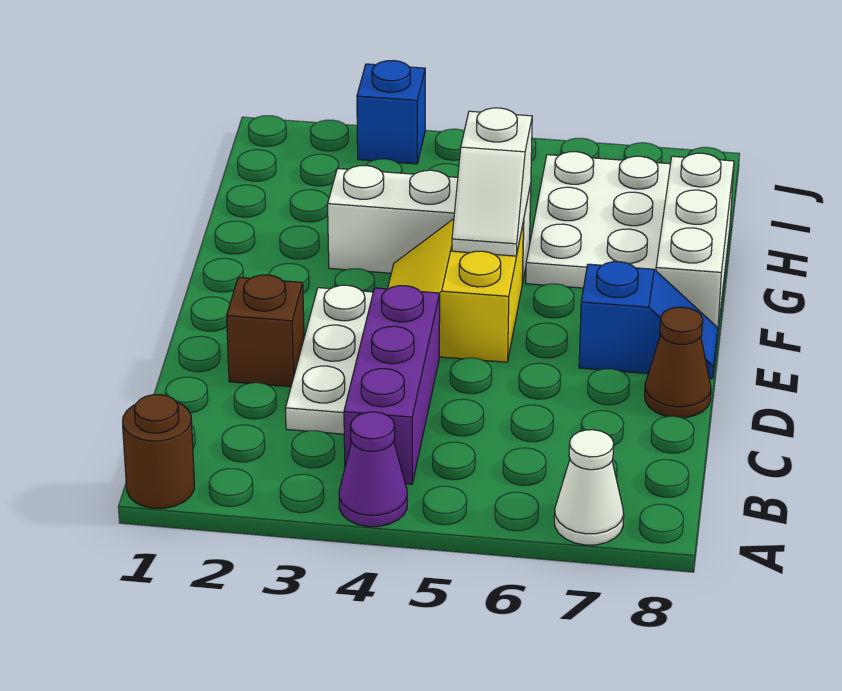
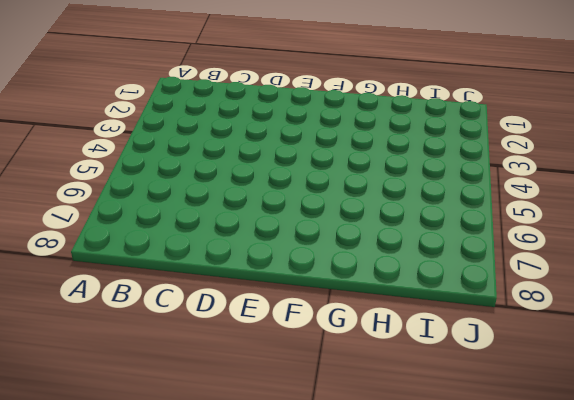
none -> brown 1x1 round brick [123,395,194,508]
none -> purple 1x1 cone [339,412,407,527]
none -> white 1x1 cone [554,430,624,545]

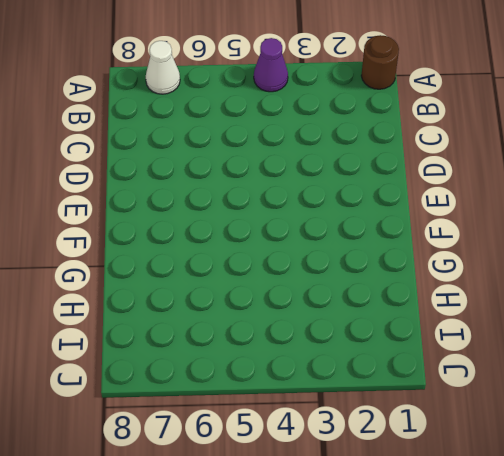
none -> purple 1x3 brick [344,286,440,484]
none -> white 1x3 plate [285,285,373,434]
none -> brown 1x1 brick [227,275,304,387]

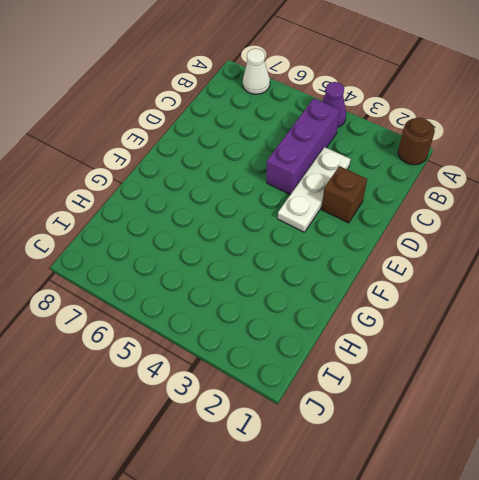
none -> brown 1x1 cone [645,307,711,418]
none -> yellow 2x2 slope [388,219,524,362]
none -> blue 1x2 slope [579,262,718,379]

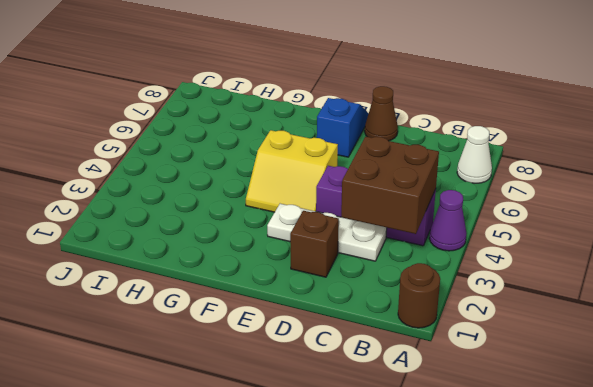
brown 2x2 brick [341,137,439,234] -> none
none -> white 1x3 brick [656,153,734,337]
none -> white 1x3 brick [328,166,531,283]
none -> white 2x3 plate [526,152,670,288]

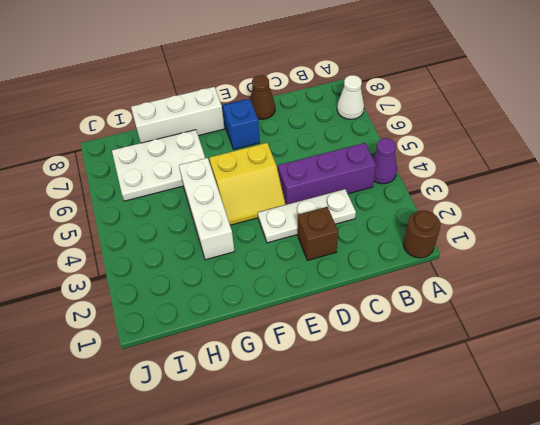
none -> blue 1x1 brick [357,61,425,164]
none -> white 1x2 slope [452,108,532,256]

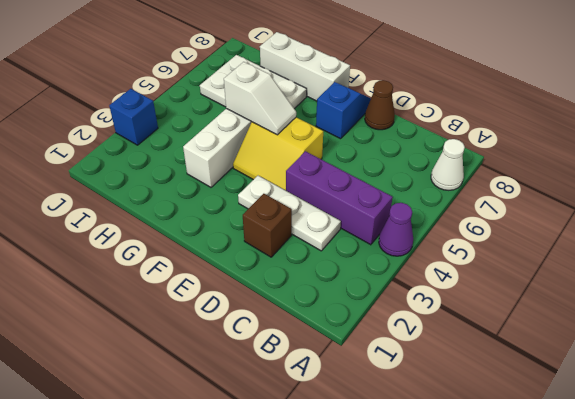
none -> brown 1x1 round brick [123,395,194,508]

